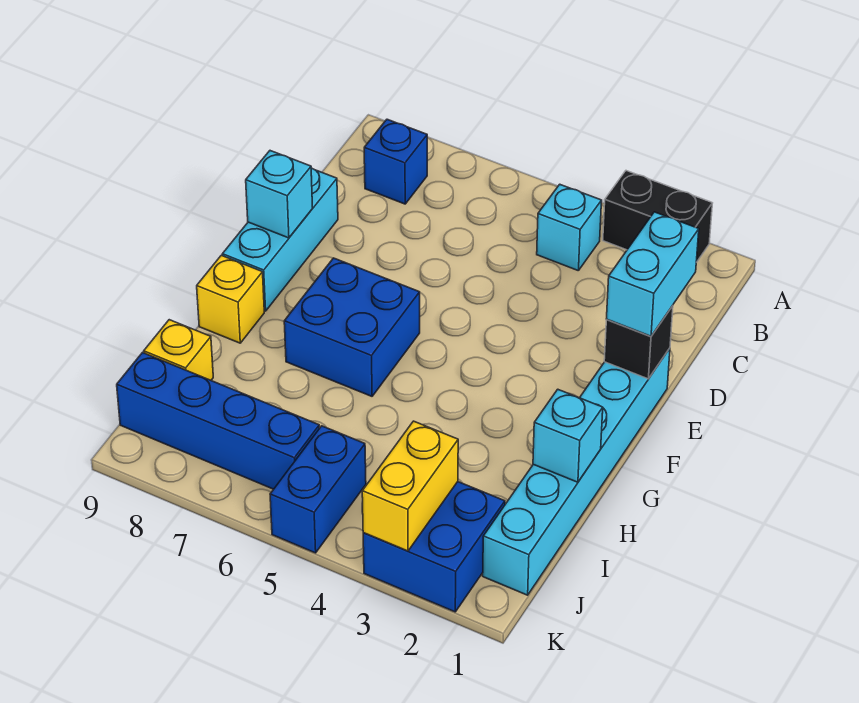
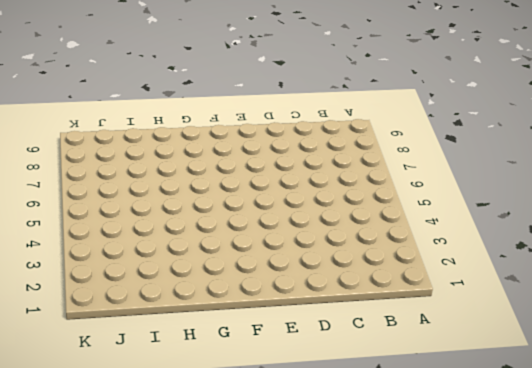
none -> black 1x2 brick [603,171,712,262]
none -> cyan 1x1 brick [537,184,602,270]
none -> blue 1x1 brick [364,119,427,204]

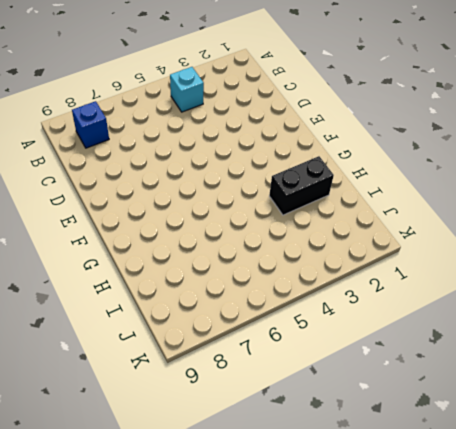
black 1x2 brick [269,156,334,215] -> black 1x2 brick moved to [603,171,712,262]
none -> cyan 1x3 brick [222,168,338,311]
none -> cyan 1x6 brick [483,348,670,595]
none -> blue 2x2 brick [284,258,420,396]

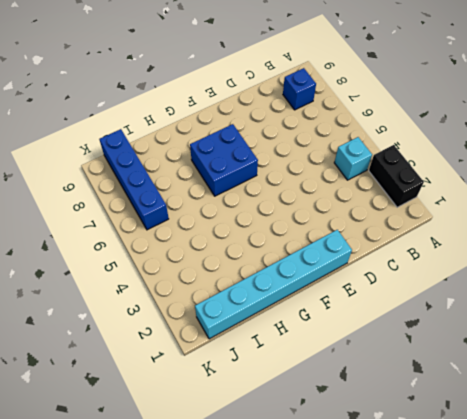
none -> cyan 1x3 brick [222,168,338,311]
none -> yellow 1x1 brick [197,255,264,343]
none -> yellow 1x1 brick [144,320,213,380]

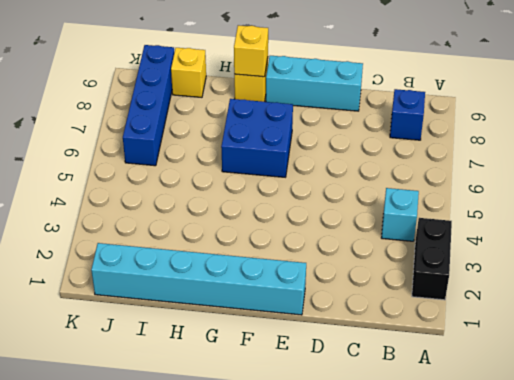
yellow 1x1 brick [234,25,268,77] -> none
none -> blue 2x2 brick [363,482,505,612]
none -> blue 1x2 brick [270,426,366,553]
none -> black 1x1 brick [604,306,673,379]

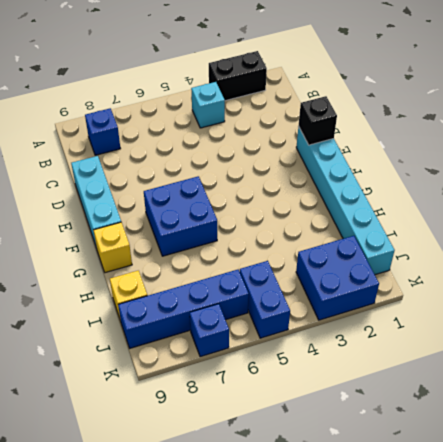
blue 1x1 brick [190,304,229,357] -> none
none -> cyan 1x1 brick [246,151,313,238]
none -> cyan 1x1 brick [533,389,603,482]
none -> yellow 1x2 brick [362,421,458,551]

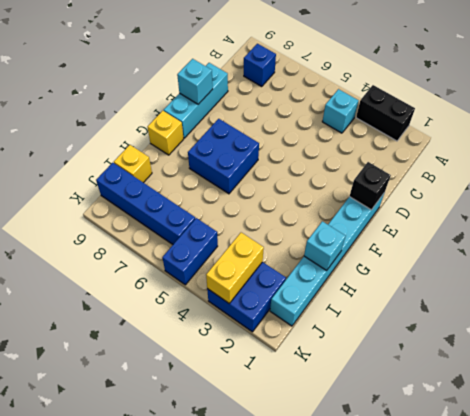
none -> cyan 1x2 brick [607,212,699,336]

